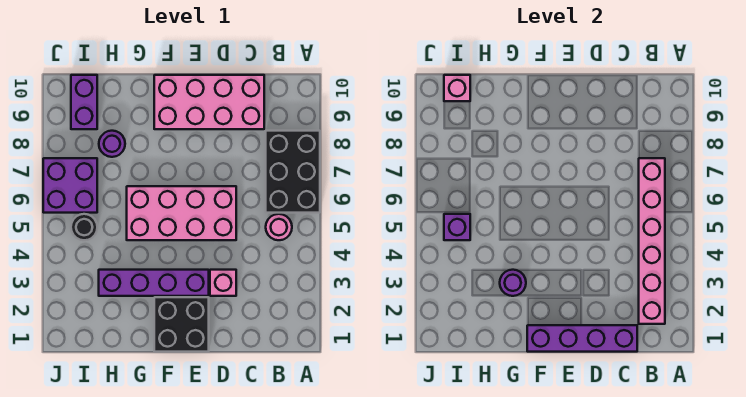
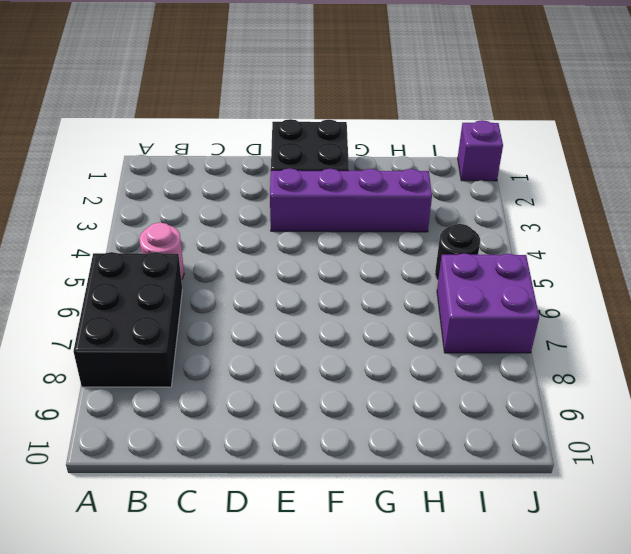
purple 1x1 brick [458,120,503,181] -> purple 1x1 brick moved to [444,214,470,240]
none -> pink 2x4 brick [154,75,264,129]
none -> pink 1x1 brick [210,270,236,296]
none -> pink 2x4 brick [127,186,236,240]

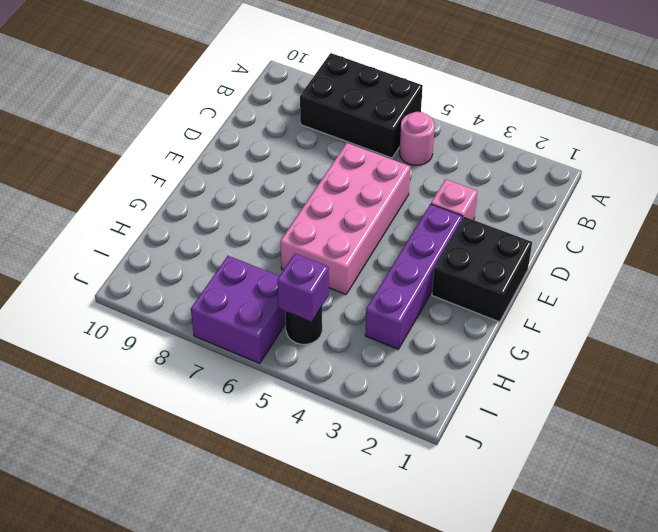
none -> pink 2x4 brick [154,75,264,129]
none -> purple 1x1 round brick [99,131,125,157]
none -> purple 1x2 brick [71,75,97,129]

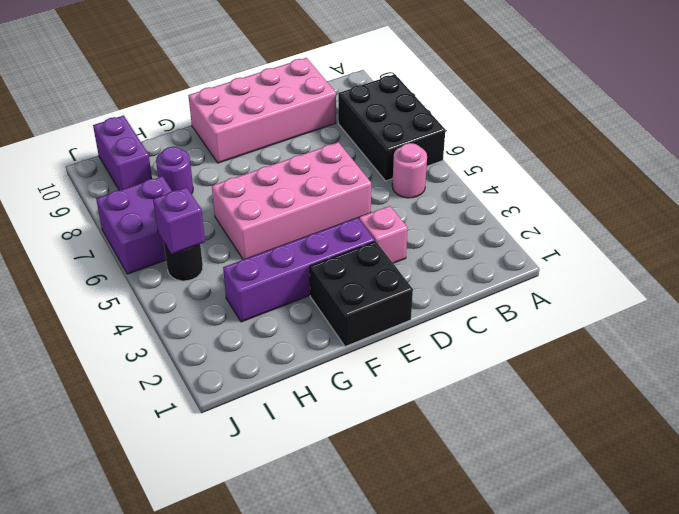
none -> pink 1x6 brick [639,158,665,324]
none -> purple 1x4 brick [527,325,637,352]
none -> purple 1x1 round brick [500,270,526,296]

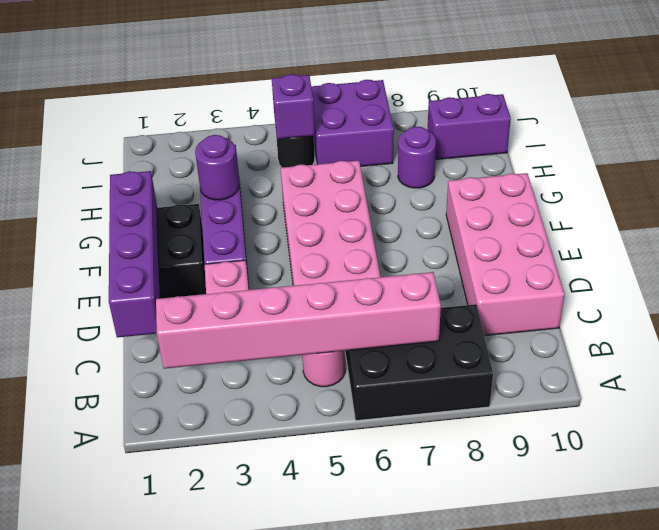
none -> pink 1x1 brick [444,75,470,101]

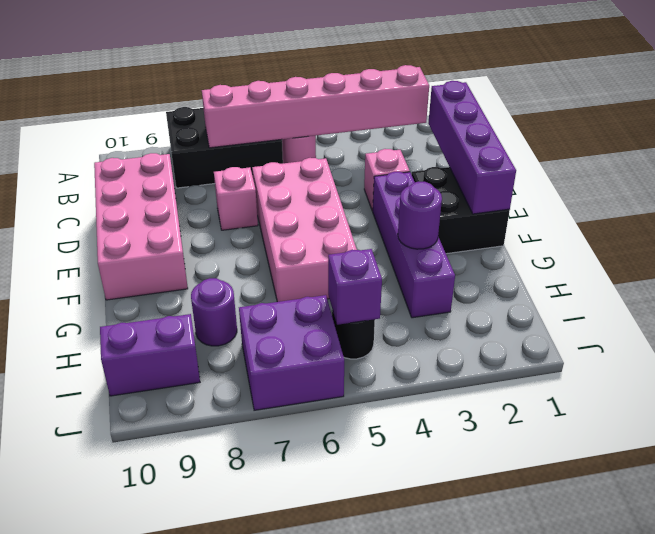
pink 1x1 brick [214,167,258,230] -> pink 1x1 brick moved to [444,75,470,101]

